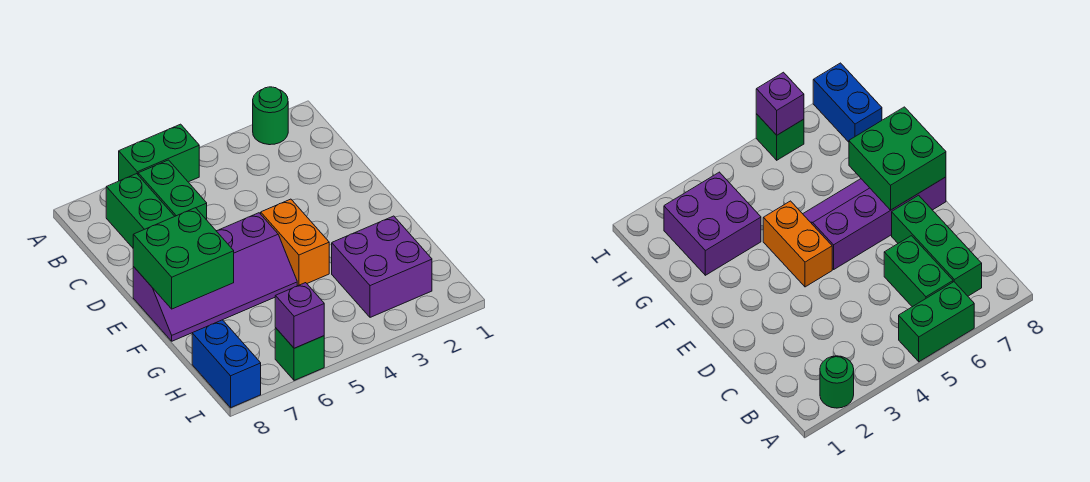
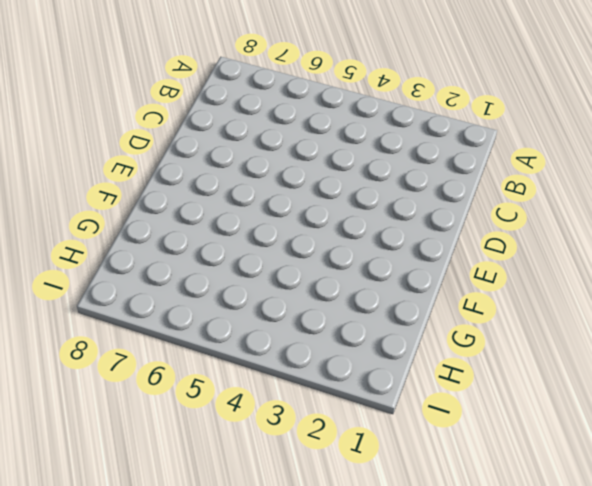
none -> green 1x1 round brick [253,87,288,145]
none -> green 1x2 brick [119,124,199,182]

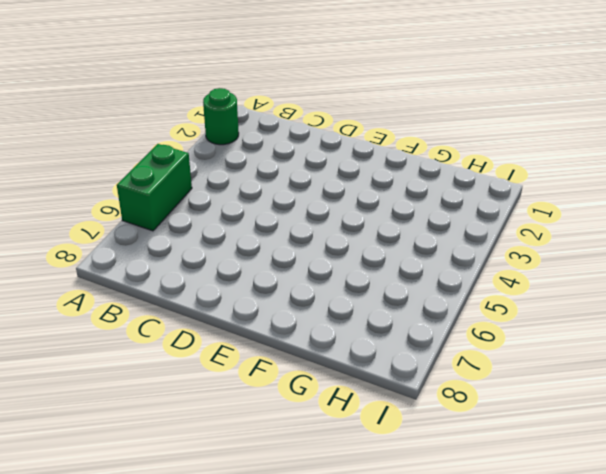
none -> green 1x2 brick [138,160,207,220]
none -> green 1x3 brick [106,174,175,248]

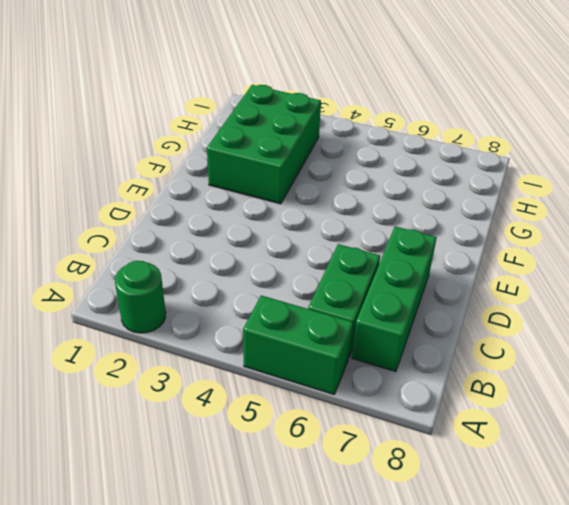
green 2x3 brick [207,85,321,204] -> purple 2x2 brick [332,216,432,317]
none -> orange 1x2 brick [261,199,329,286]
none -> purple 2x4 slope [133,213,297,341]

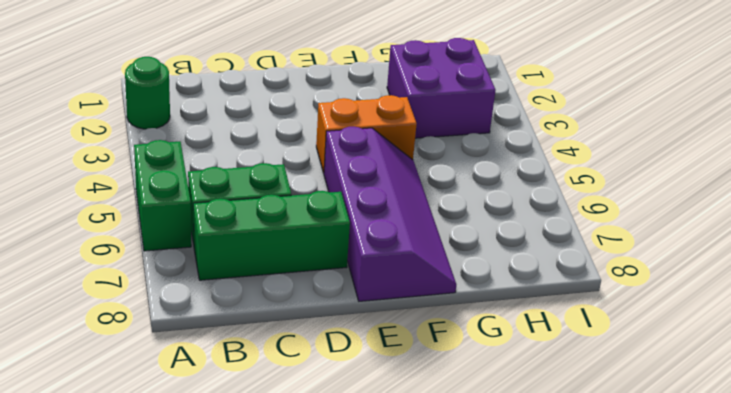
none -> blue 1x2 brick [192,320,261,408]
none -> green 1x1 brick [275,328,324,380]

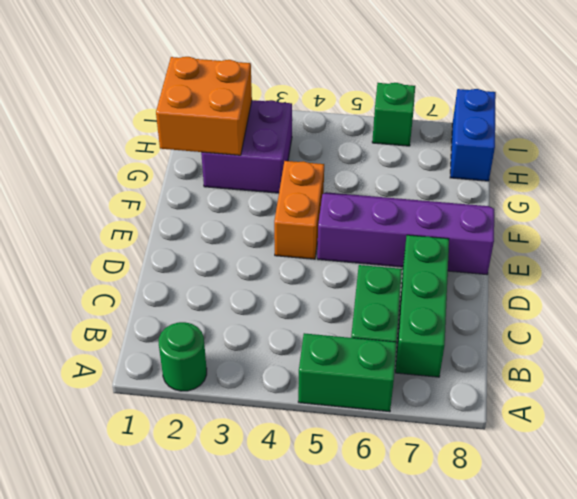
orange 2x2 brick [156,57,252,155] -> none
none -> green 2x2 brick [133,208,234,309]
none -> purple 1x1 brick [275,283,324,348]

